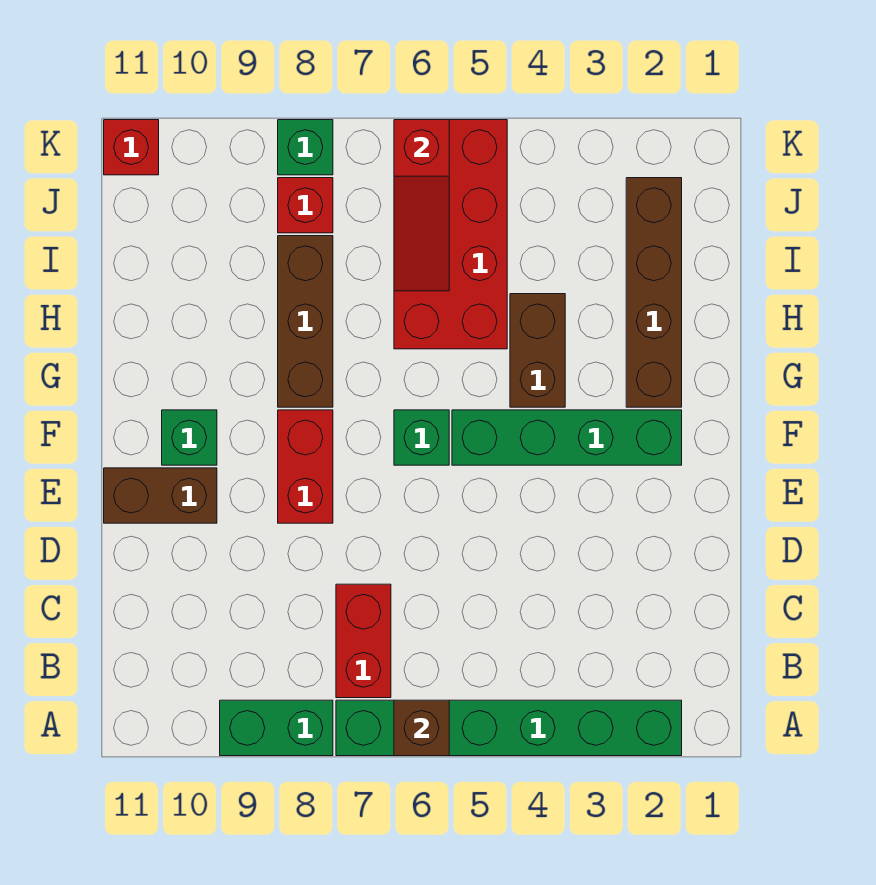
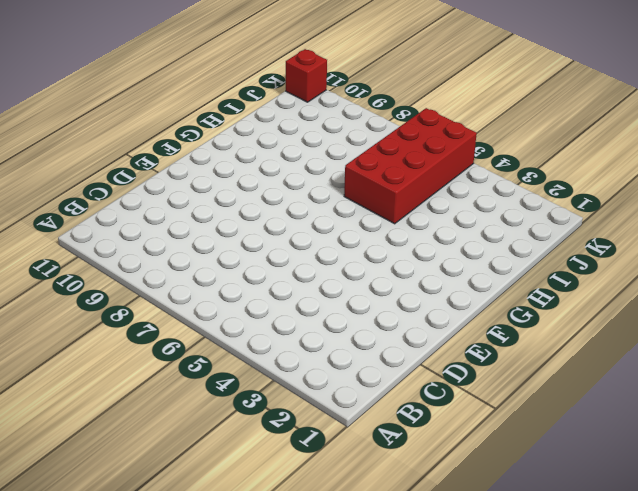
none -> green 1x6 brick [336,700,682,756]
none -> green 1x2 brick [220,700,333,756]
none -> red 1x2 brick [336,584,391,698]

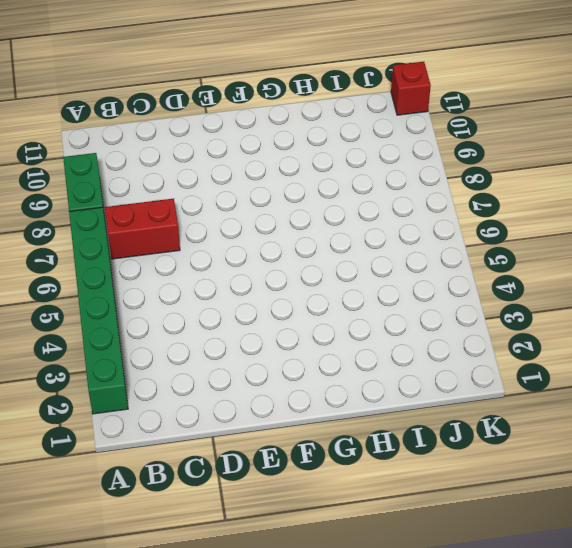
none -> red 1x2 brick [278,410,333,523]
none -> brown 1x2 brick [104,468,217,523]
none -> green 1x4 brick [452,410,682,465]

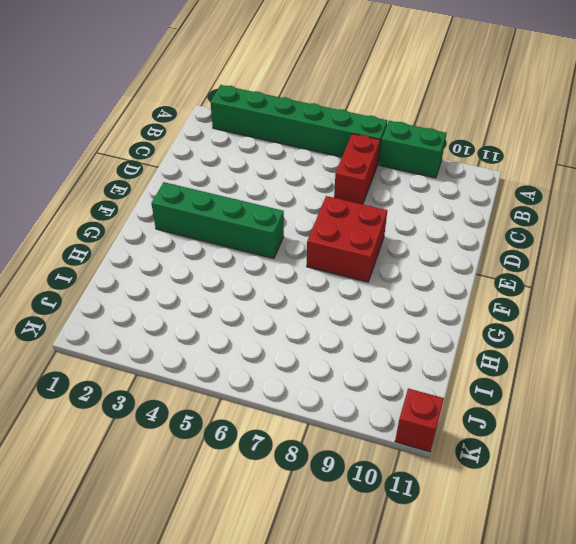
red 2x2 brick [307,196,387,282] -> red 1x2 brick [278,410,333,523]
none -> brown 1x2 brick [104,468,217,523]
none -> green 1x1 brick [394,410,449,465]
none -> green 1x1 brick [162,410,217,465]

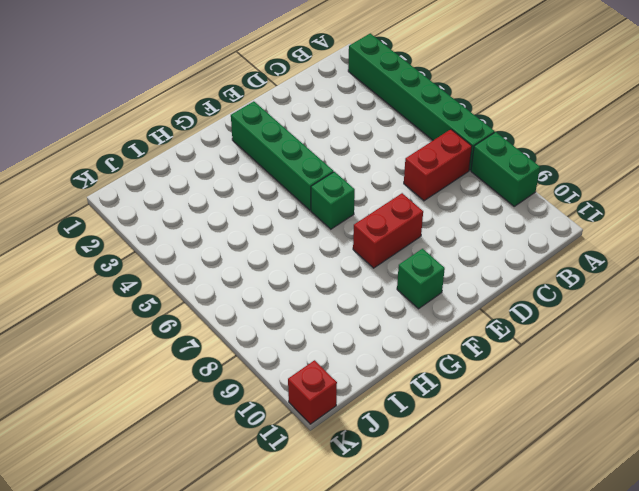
none -> brown 1x2 brick [104,468,217,523]
none -> brown 1x4 brick [626,178,682,407]
none -> brown 1x2 brick [510,294,565,407]

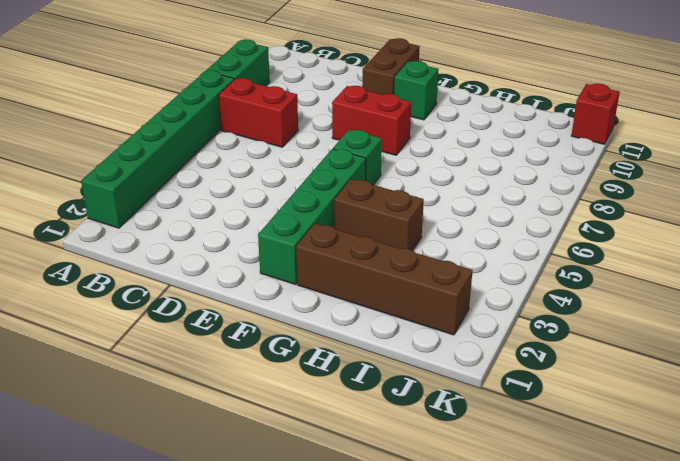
none -> brown 1x3 brick [278,236,333,407]
none -> red 2x4 brick [394,120,507,349]
none -> red 1x1 brick [278,178,333,233]

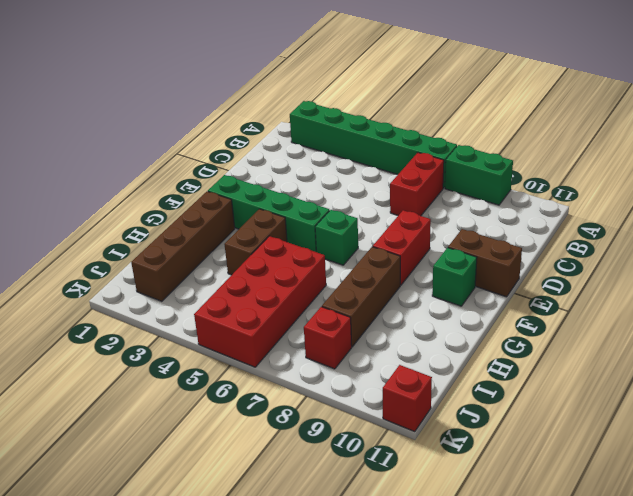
none -> green 1x1 brick [278,120,333,175]
none -> brown 1x1 brick [394,700,449,756]
none -> red 1x3 slope [394,120,449,291]

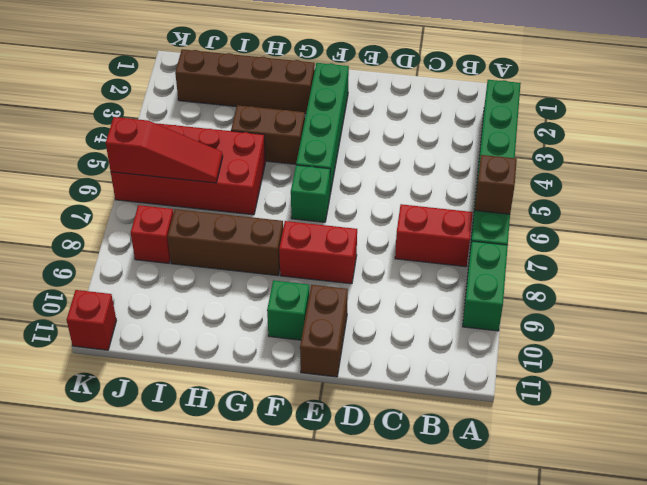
none -> green 1x1 brick [278,120,333,175]

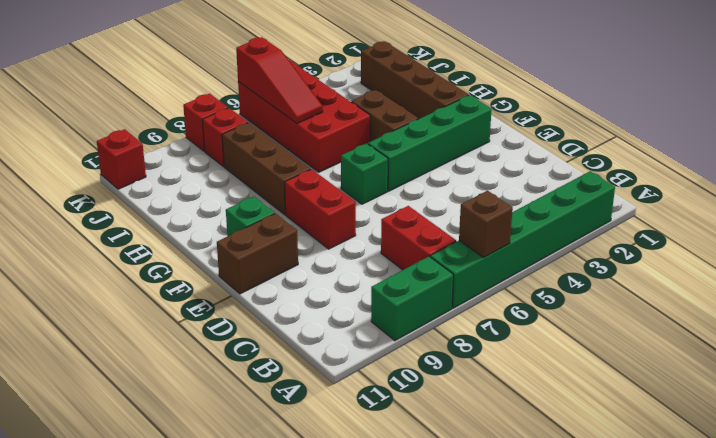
red 1x1 brick [183,94,228,151] -> green 1x1 brick [278,120,333,175]

